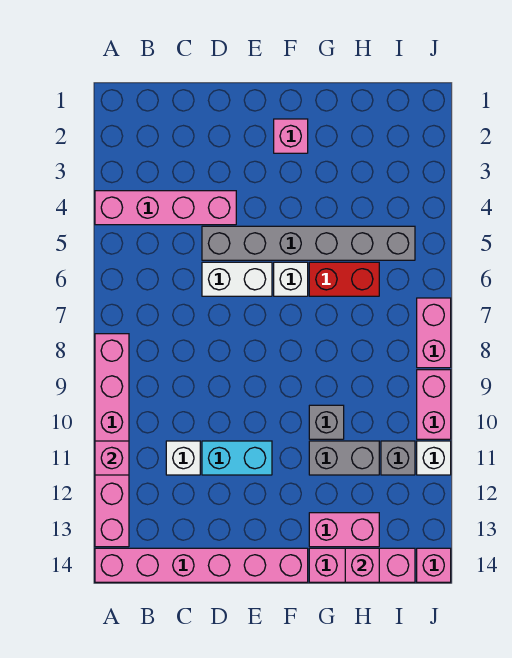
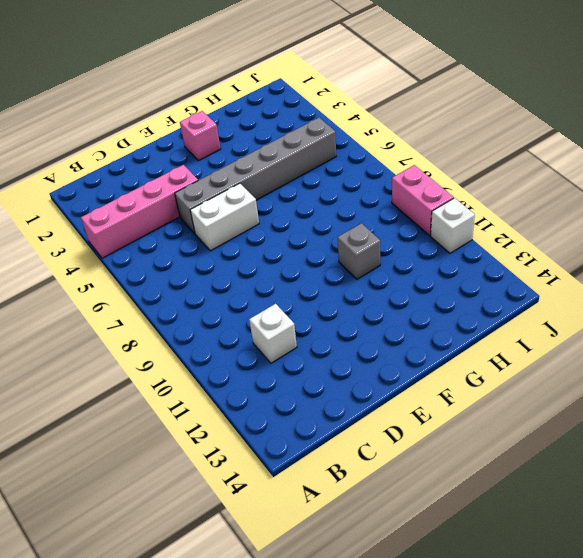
none -> pink 1x6 brick [95,334,129,547]
none -> pink 1x6 brick [95,548,308,582]
none -> cyan 1x2 brick [202,441,272,475]

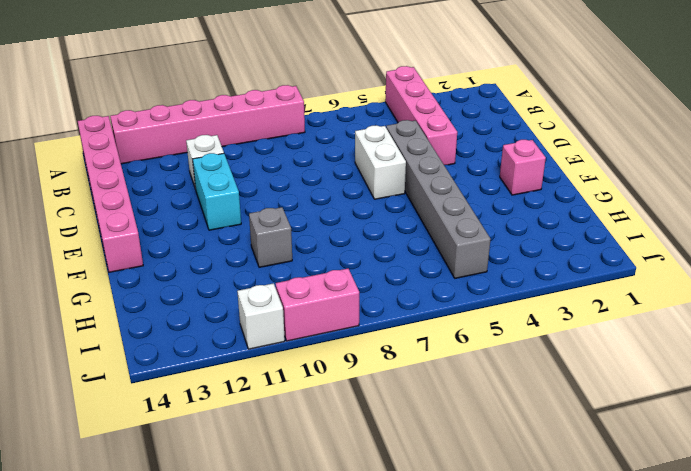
none -> white 1x1 brick [274,262,308,296]
none -> red 1x2 brick [309,262,379,296]
none -> grey 1x2 brick [309,441,379,475]

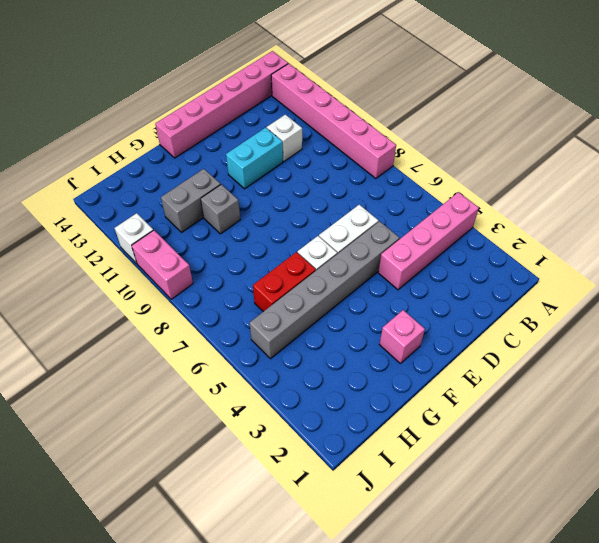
none -> pink 1x2 brick [309,513,379,547]
none -> pink 1x3 brick [309,548,415,582]
none -> grey 1x1 brick [381,441,415,475]

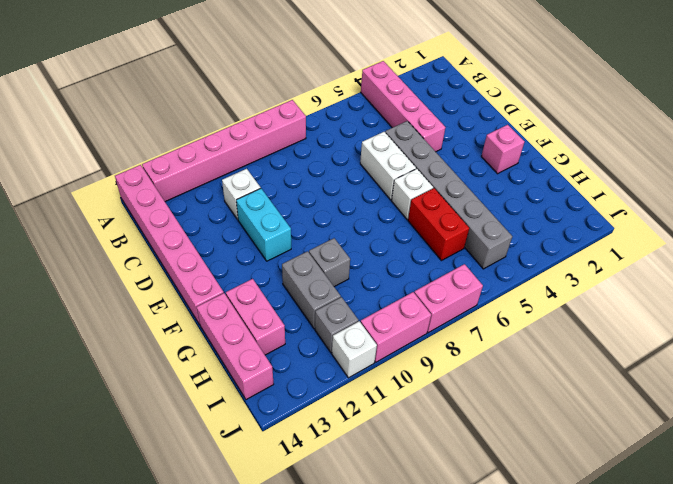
none -> pink 1x1 brick [417,548,451,582]
none -> pink 1x1 brick [95,441,129,475]
none -> pink 1x1 brick [345,548,379,582]

